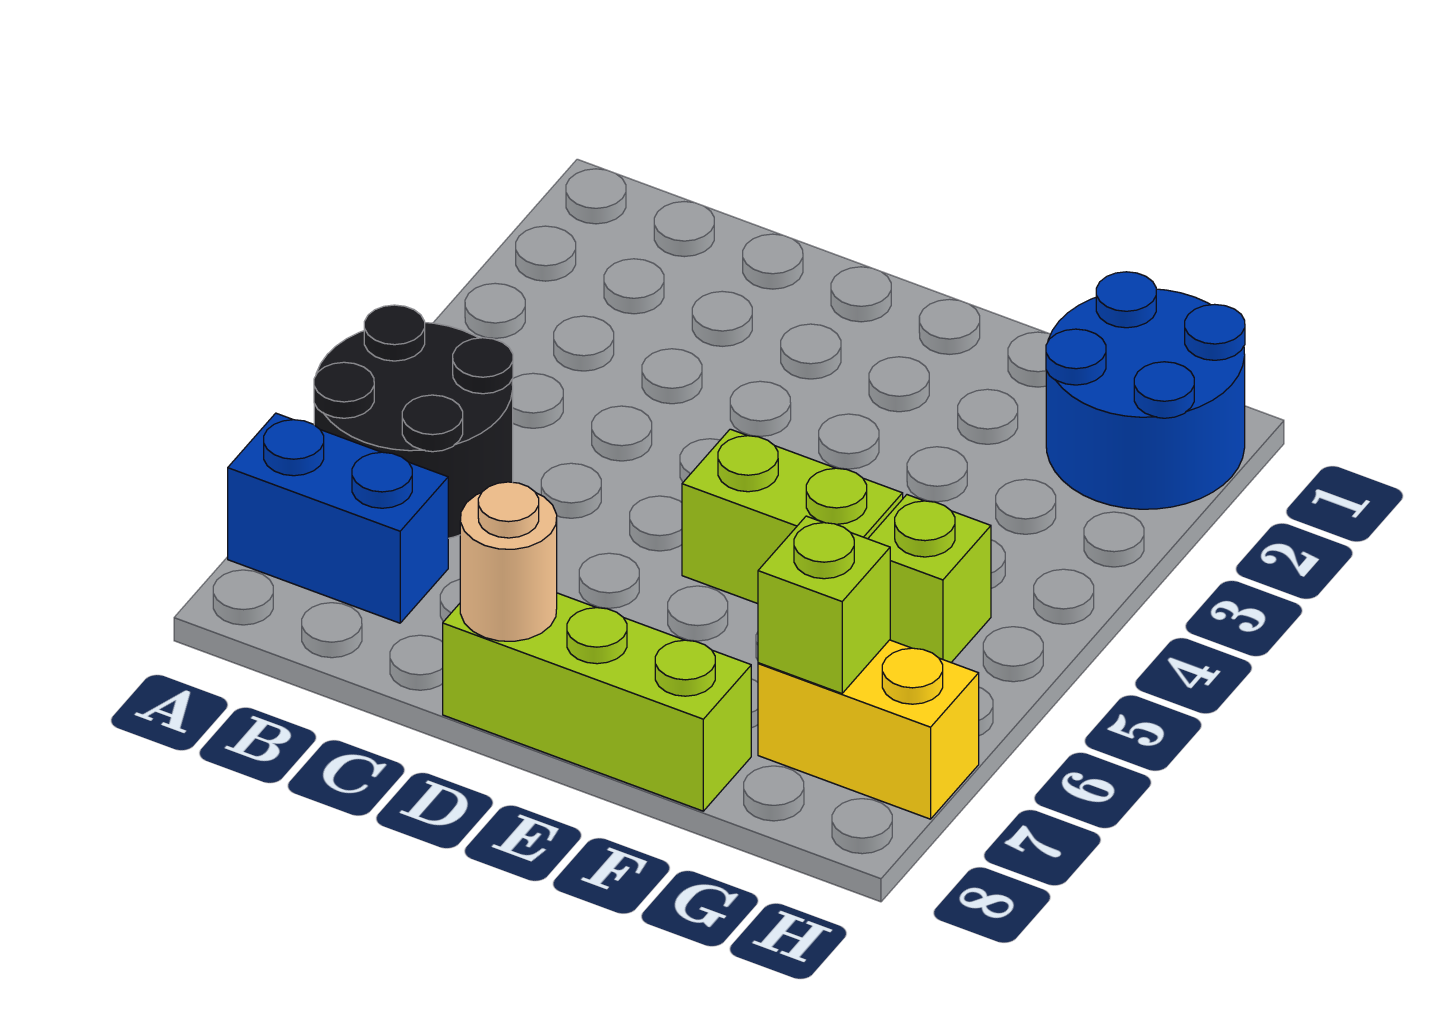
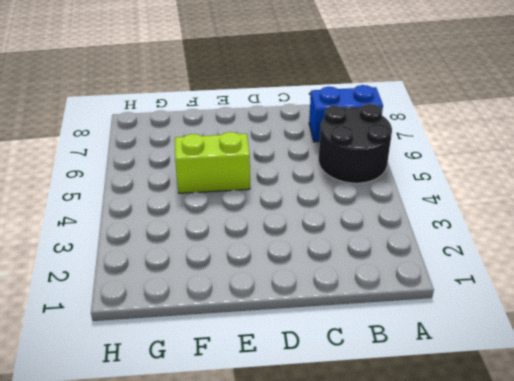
none -> lime 1x3 brick [443,593,751,811]
none -> blue 2x2 round brick [1046,272,1245,509]

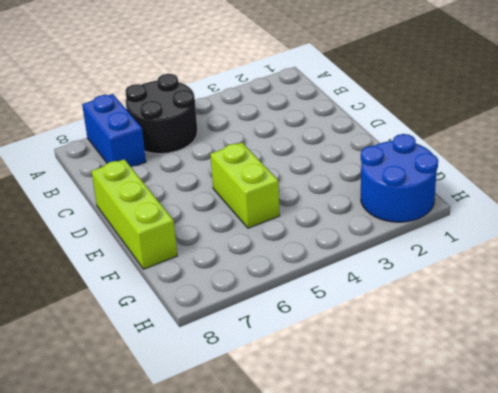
none -> lime 1x1 brick [868,495,991,662]
none -> yellow 1x2 brick [758,640,979,819]

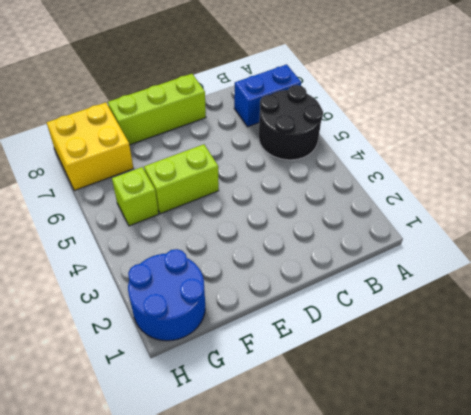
yellow 2x2 brick [47,103,134,191] -> yellow 1x2 brick [758,640,979,819]
none -> tan 1x1 round brick [460,482,557,641]
none -> lime 1x1 brick [758,516,890,693]

